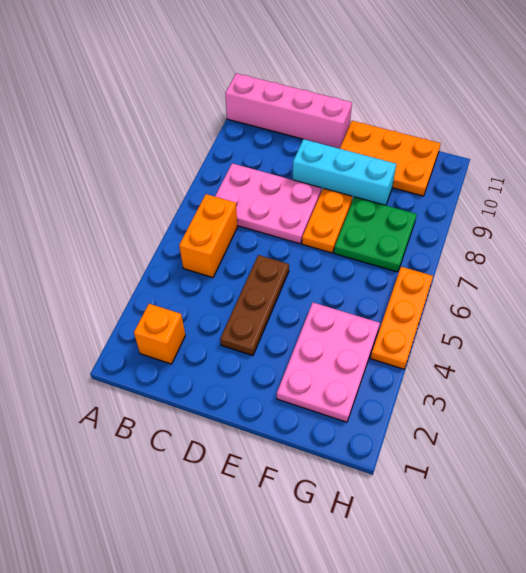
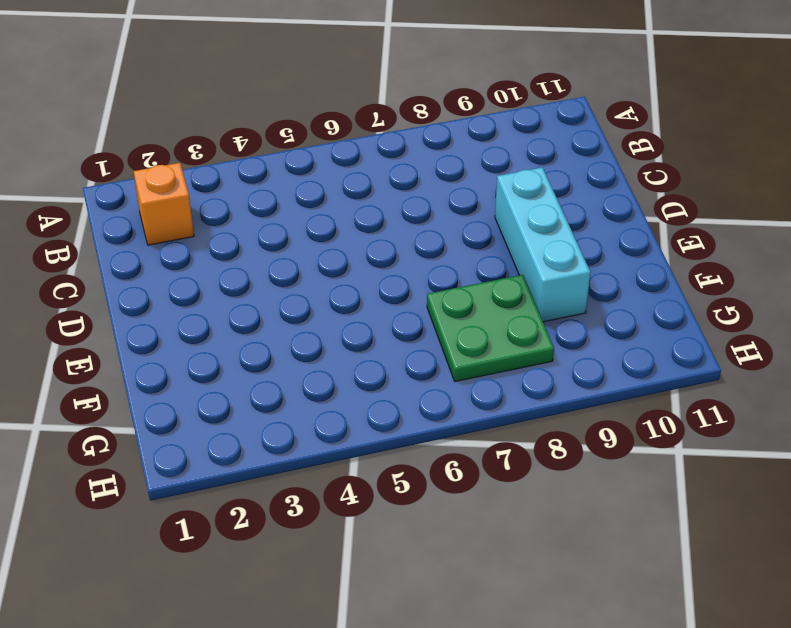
none -> pink 1x4 brick [225,73,352,149]
none -> orange 1x2 brick [179,194,238,278]

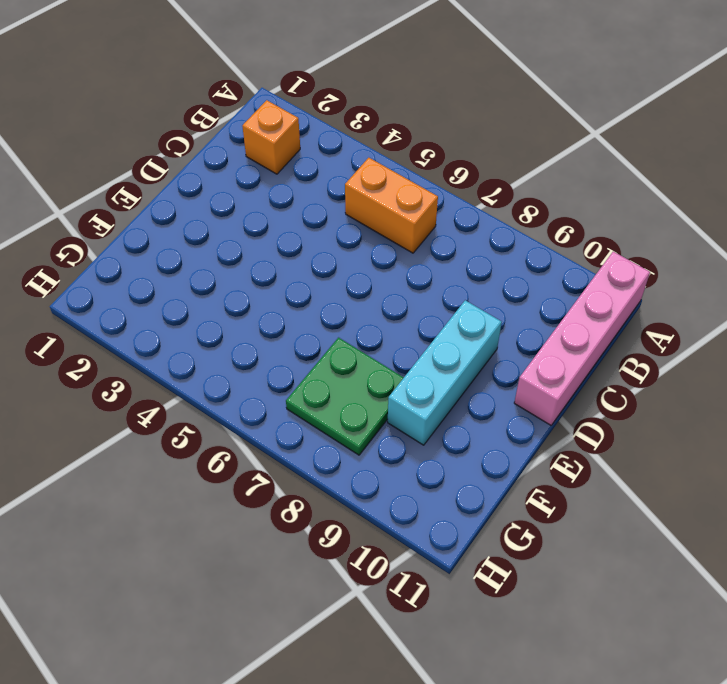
none -> pink 2x3 plate [215,163,321,244]
none -> brown 1x3 plate [220,255,289,356]

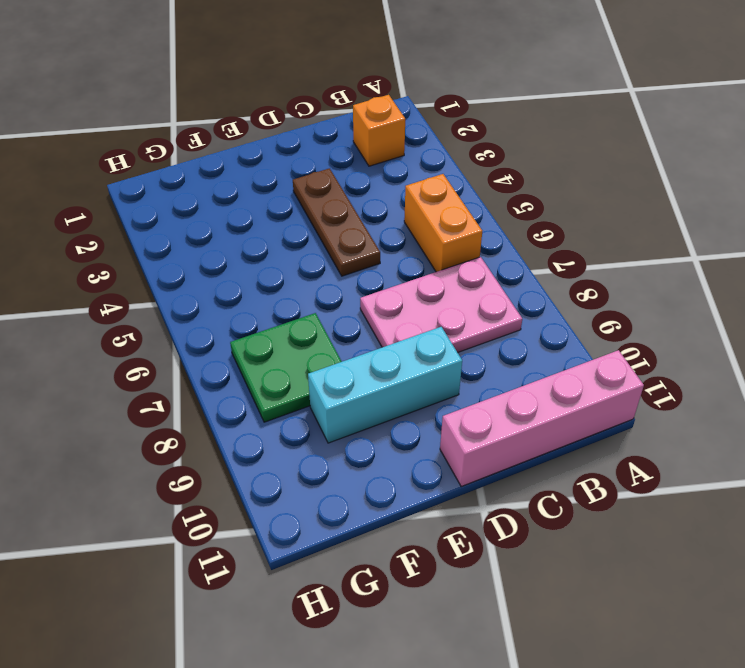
none -> orange 1x2 plate [302,188,353,253]
none -> orange 2x3 plate [340,121,441,196]

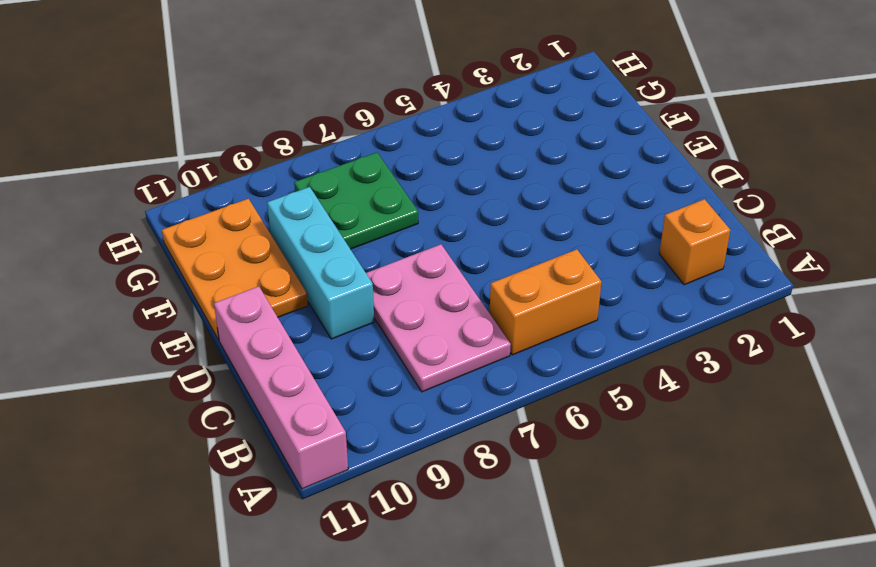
none -> brown 1x3 plate [220,255,289,356]
none -> orange 1x2 plate [302,188,353,253]

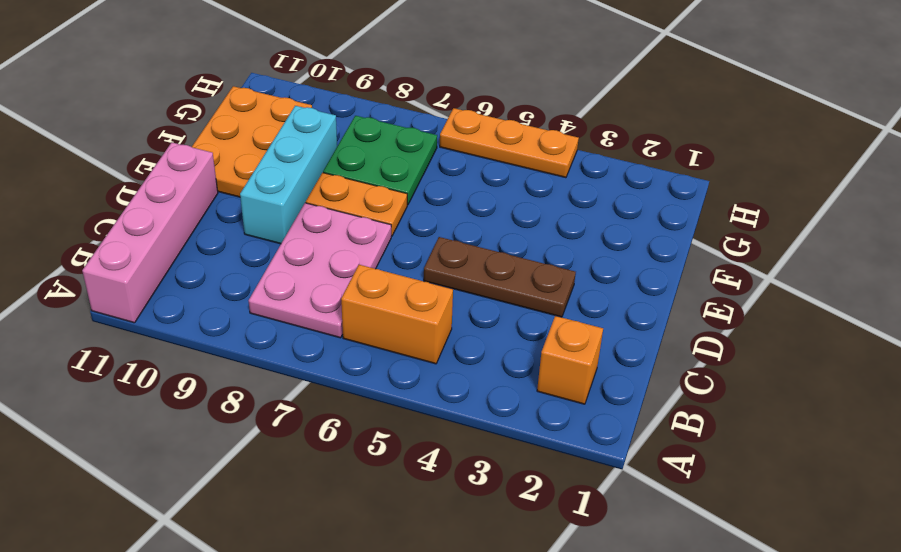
none -> pink 2x3 plate [277,303,380,422]

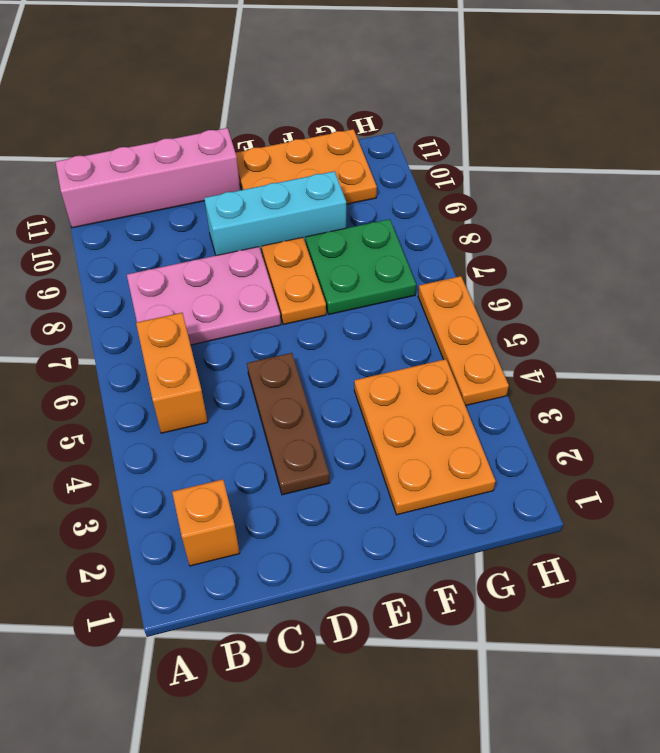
orange 2x3 plate [354,359,495,515] -> pink 2x3 plate [277,303,380,422]

